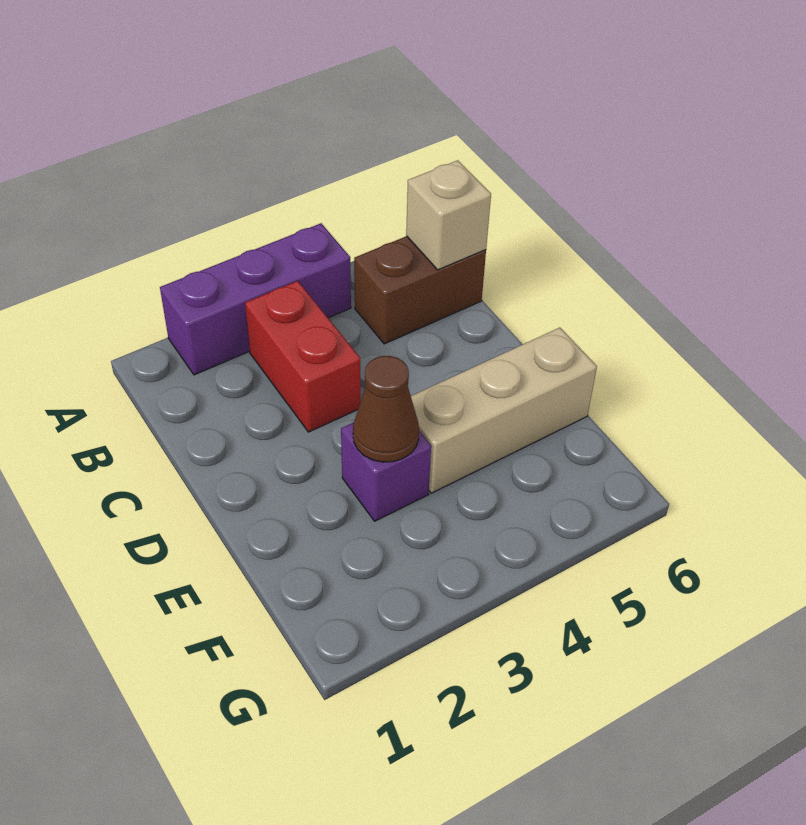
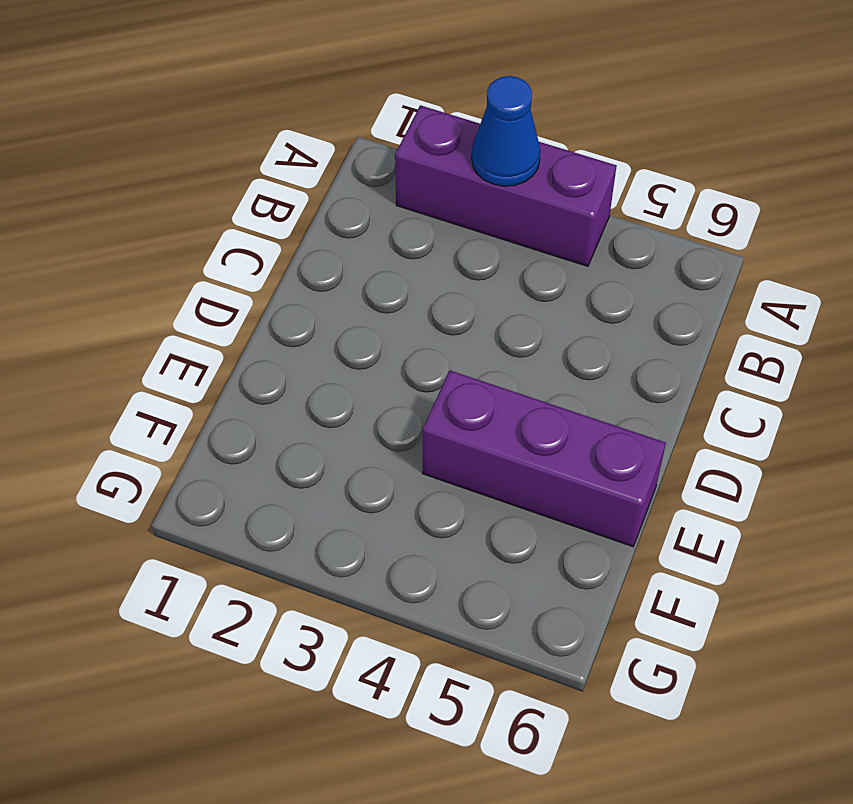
blue 1x1 cone [472,76,540,186] -> none
purple 1x3 brick [423,371,666,547] -> tan 1x3 brick [411,328,597,493]
none -> red 1x2 brick [245,281,361,432]
none -> brown 1x2 brick [354,236,486,344]

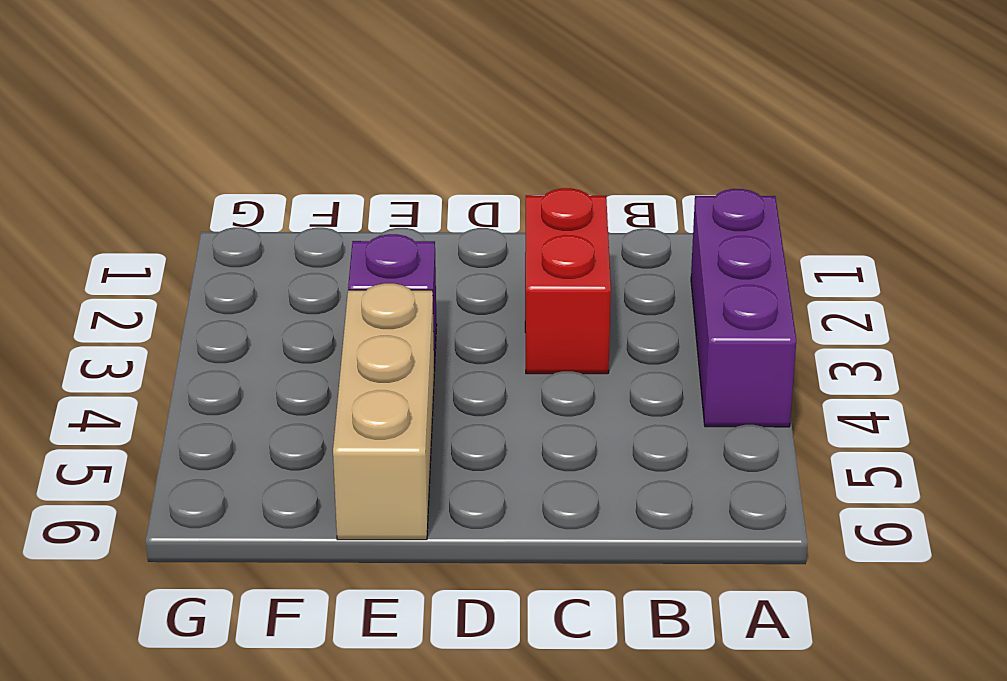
red 1x2 brick [525,188,611,374] -> red 1x2 brick turned to [245,281,361,432]
none -> brown 1x2 brick [354,236,486,344]
none -> tan 1x1 brick [406,160,491,270]

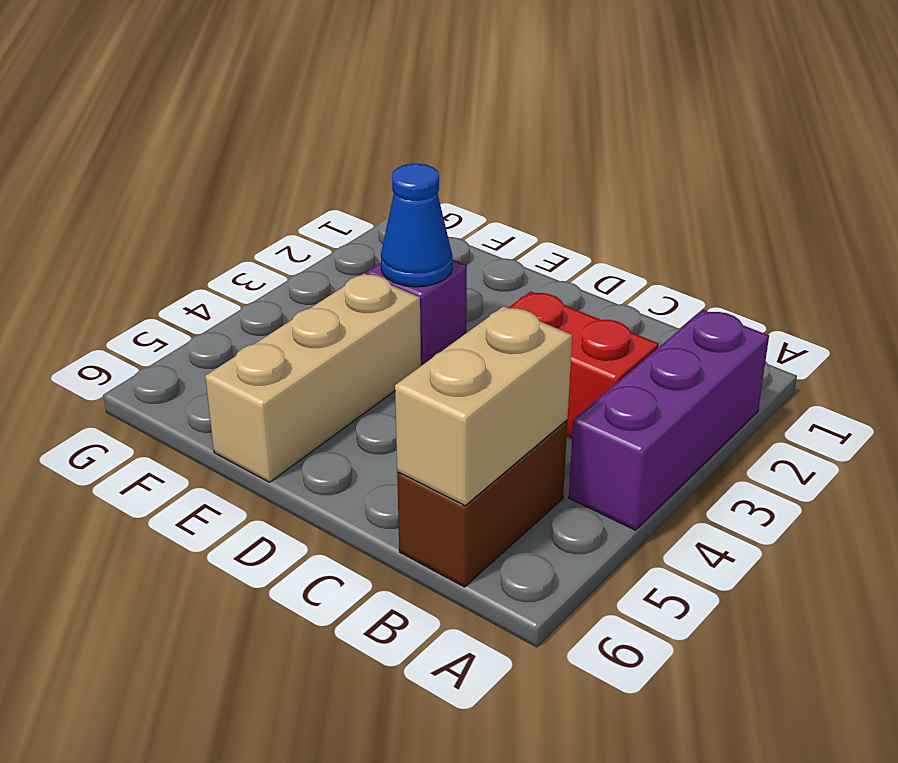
tan 1x2 brick [395,306,572,505] -> tan 1x1 brick [406,160,491,270]
blue 1x1 cone [381,164,453,287] -> brown 1x1 cone [353,356,419,462]

